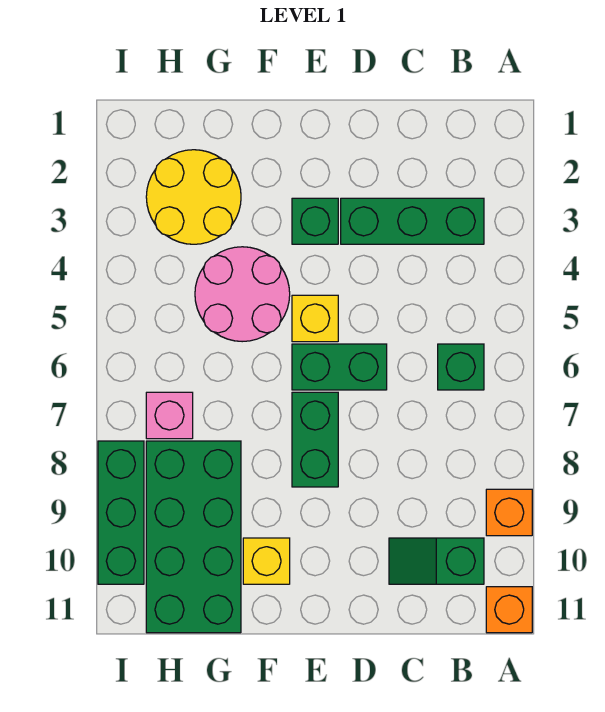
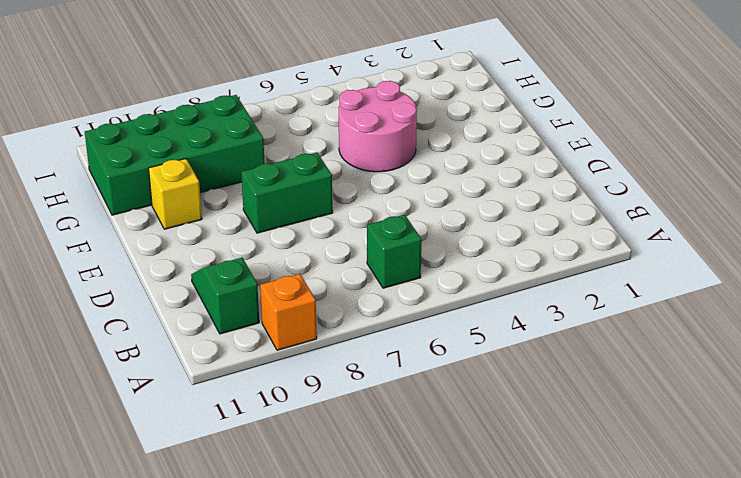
none -> orange 1x1 brick [486,587,532,633]
none -> green 1x3 brick [341,198,484,244]
none -> green 1x2 brick [292,344,387,390]

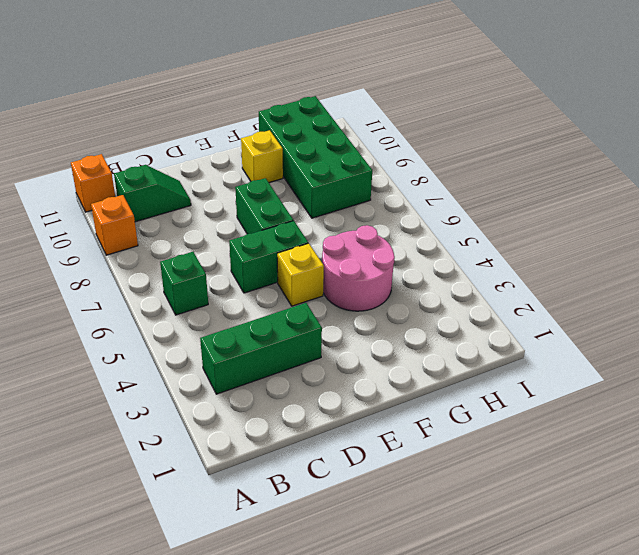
none -> green 1x1 brick [292,198,338,244]
none -> yellow 2x2 round brick [146,150,241,244]
none -> pink 1x1 brick [146,392,193,439]

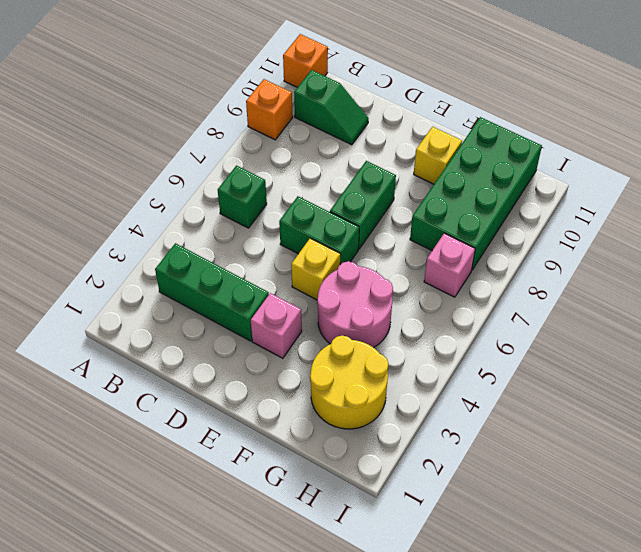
pink 1x1 brick [251,293,302,358] -> green 1x1 brick [292,198,338,244]
none -> green 1x3 brick [98,441,144,584]

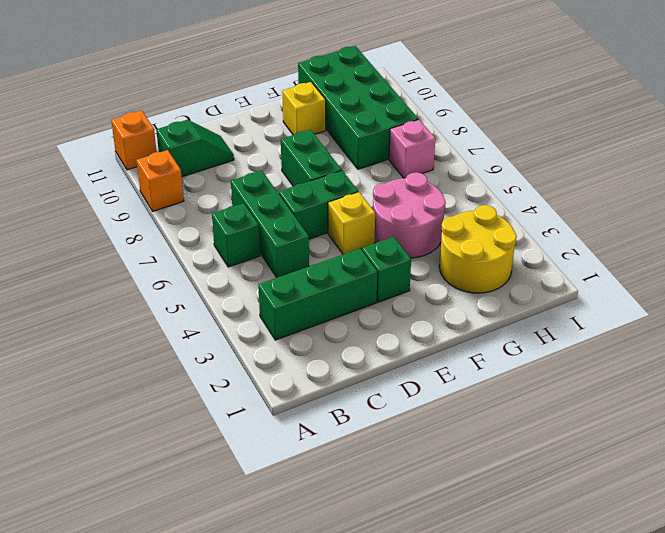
green 1x3 brick [231,171,309,277] -> green 1x3 brick moved to [98,441,144,584]

